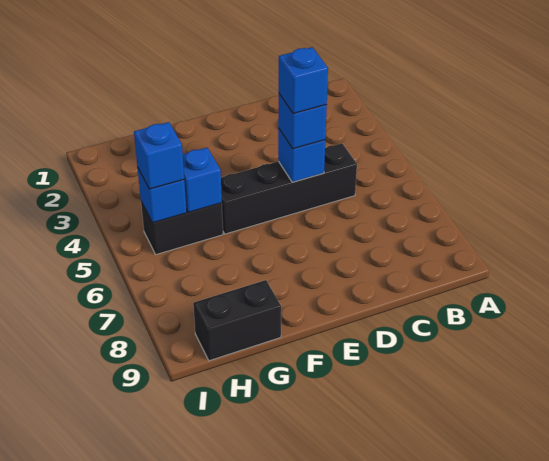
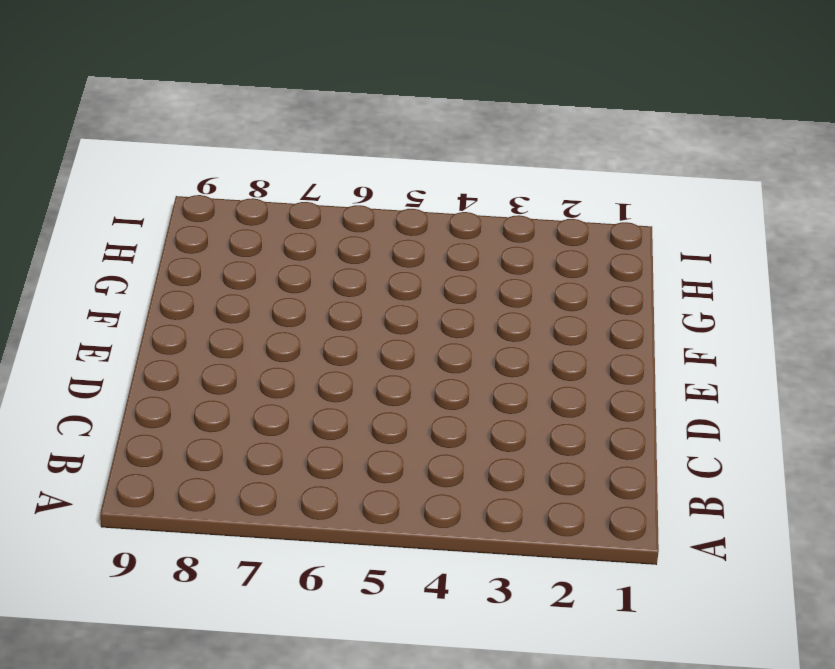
none -> black 1x4 brick [221,143,357,234]
none -> black 1x2 brick [141,202,223,254]

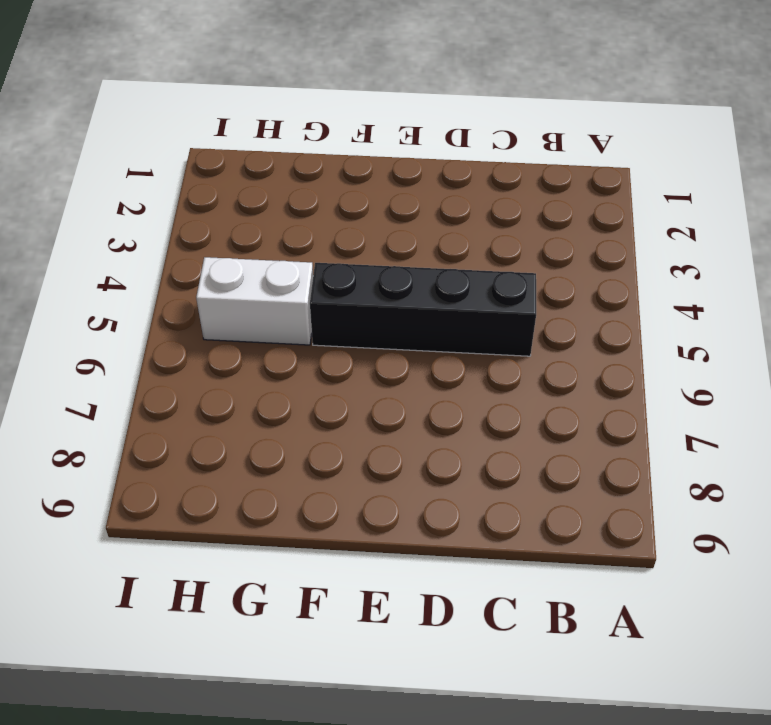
white 1x2 brick [196,257,313,345] -> black 1x2 brick [141,202,223,254]
none -> black 1x2 brick [193,280,281,361]
none -> blue 1x1 brick [278,128,325,182]

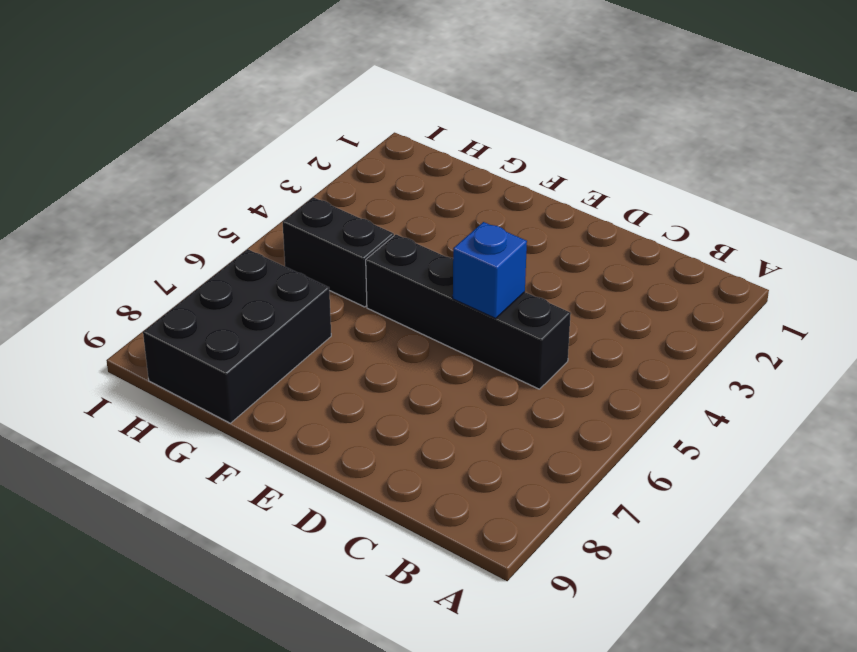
black 2x3 brick [143,249,331,423] -> black 1x2 brick [193,280,281,361]
none -> blue 1x1 brick [183,148,222,212]
none -> blue 1x1 brick [138,169,187,223]

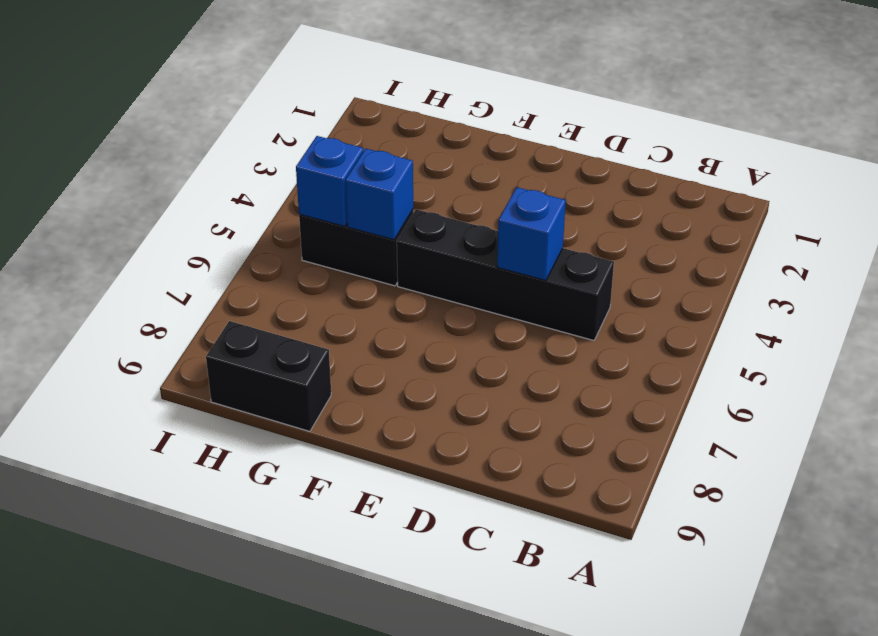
none -> blue 1x1 brick [278,94,327,149]
none -> blue 1x1 brick [134,122,184,189]

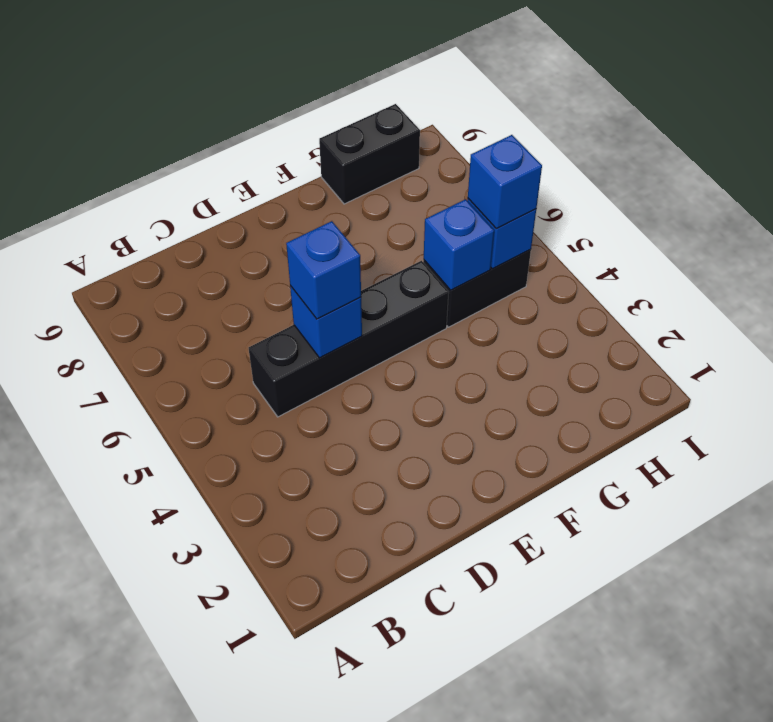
none -> blue 1x1 brick [279,47,328,114]

